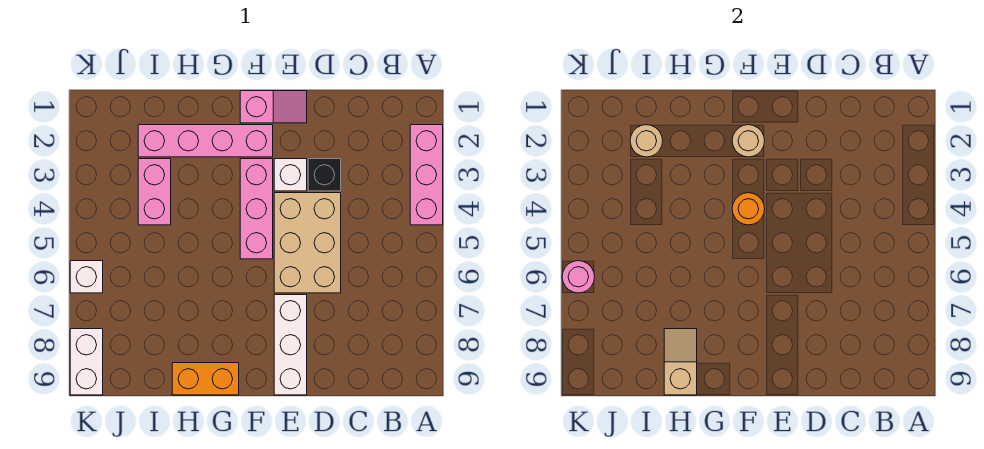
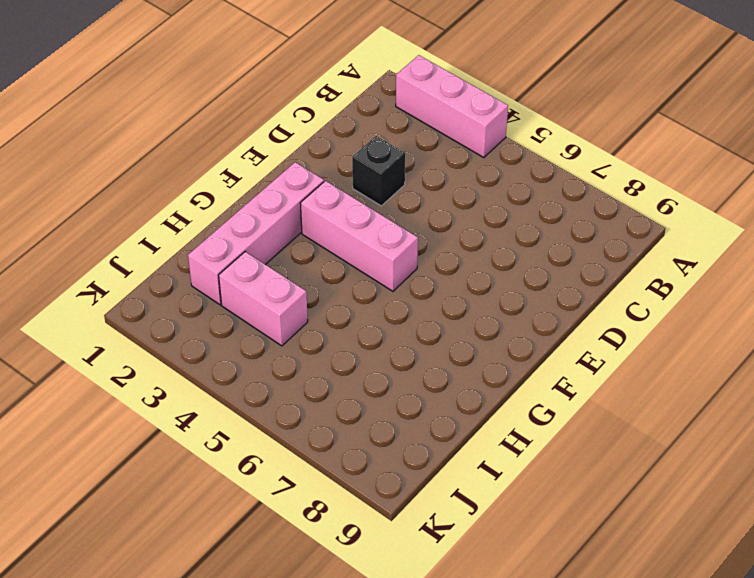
none -> tan 2x3 brick [274,193,341,293]
none -> pink 1x2 slope [240,91,307,123]
none -> white 1x1 brick [274,159,307,191]

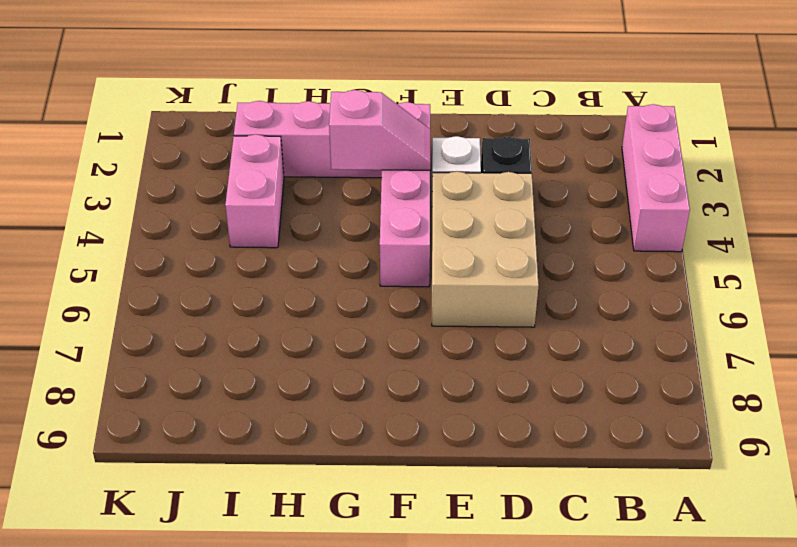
pink 1x2 slope [329,90,430,170] -> pink 1x2 slope moved to [240,91,307,123]
none -> white 1x3 brick [274,295,307,395]
none -> orange 1x2 brick [172,363,239,395]
none -> white 1x1 brick [70,261,103,293]

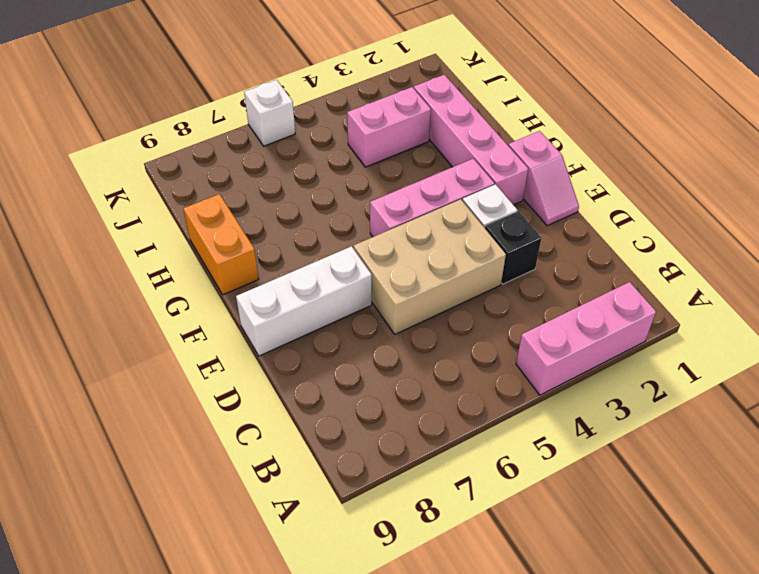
none -> white 1x2 brick [70,329,103,395]
none -> tan 1x1 round brick [732,125,765,157]
none -> orange 1x1 round brick [732,193,765,225]

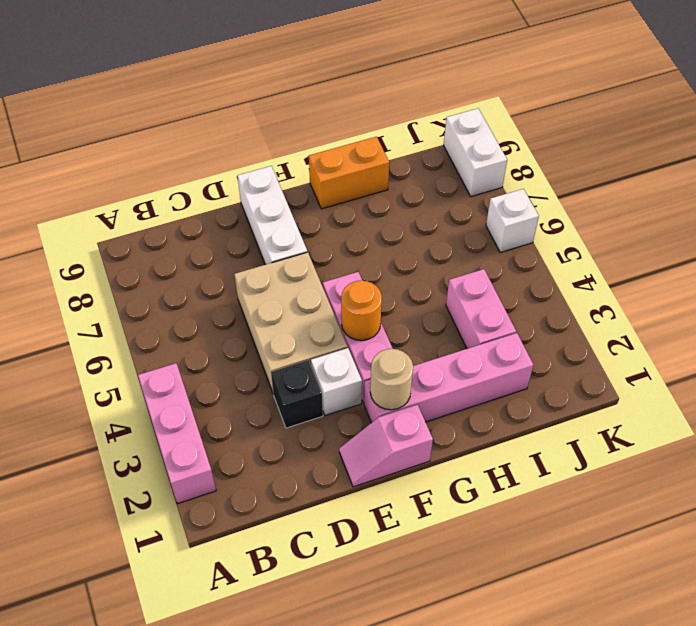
none -> tan 1x2 slope [664,329,697,395]
none -> tan 1x1 round brick [630,125,663,157]
none -> pink 1x1 round brick [562,261,595,293]

